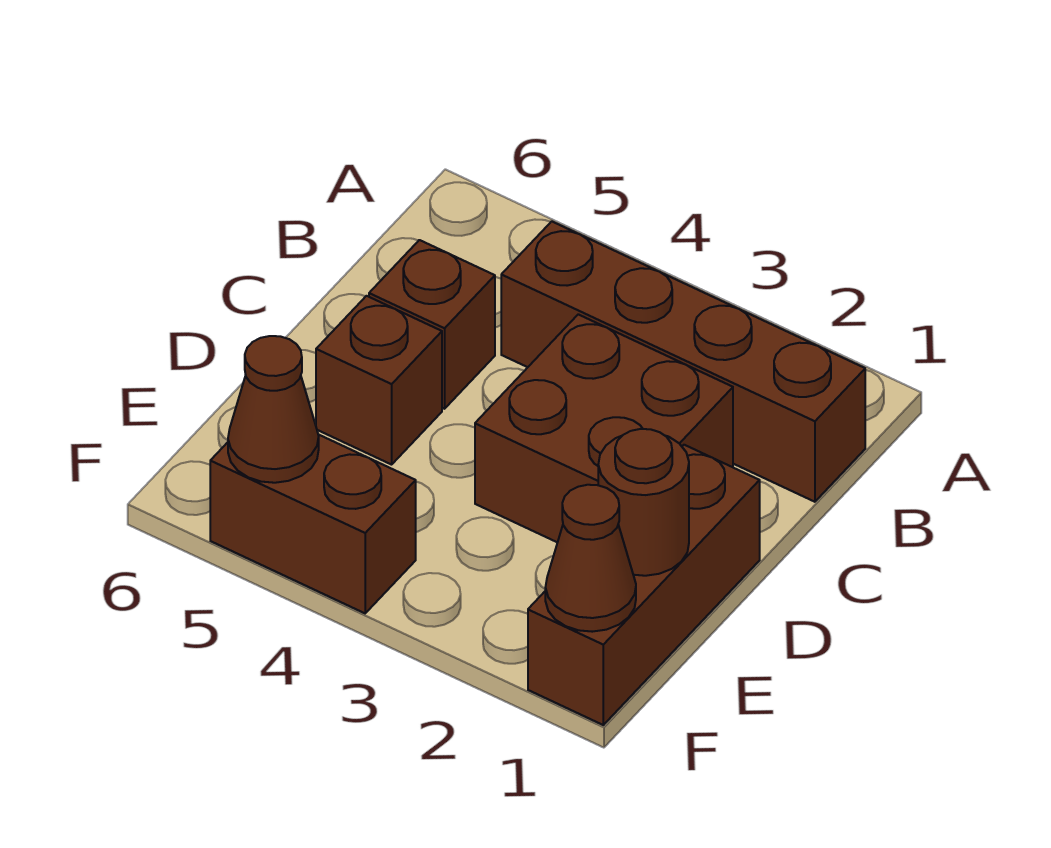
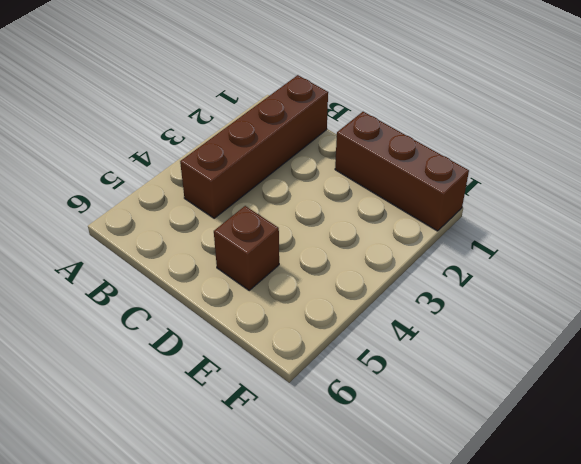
none -> brown 2x2 brick [475,314,733,542]
none -> brown 1x1 brick [369,240,495,409]

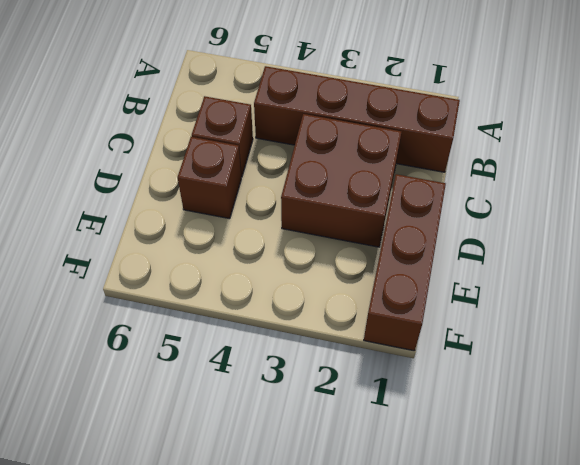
none -> brown 1x2 brick [210,435,416,613]
none -> brown 1x1 round brick [598,429,689,576]

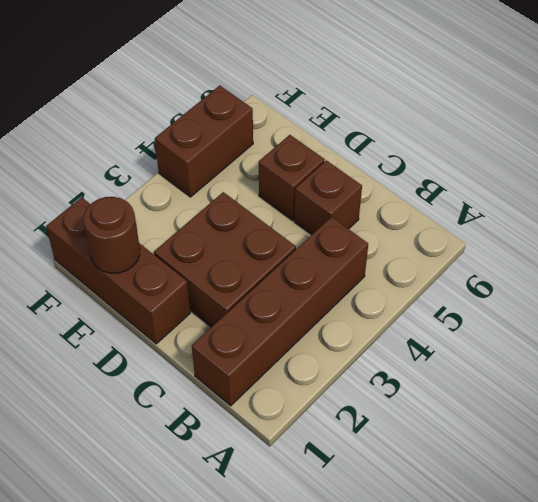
none -> brown 1x1 cone [545,485,636,632]
none -> brown 1x1 cone [228,336,319,483]

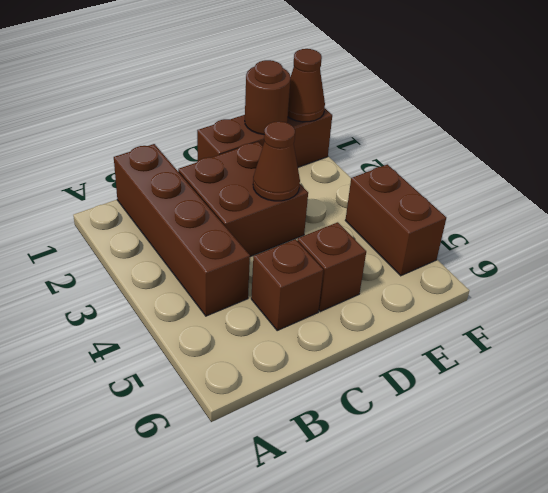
brown 1x1 cone [253,121,300,201] -> brown 1x1 cone moved to [228,336,319,483]

